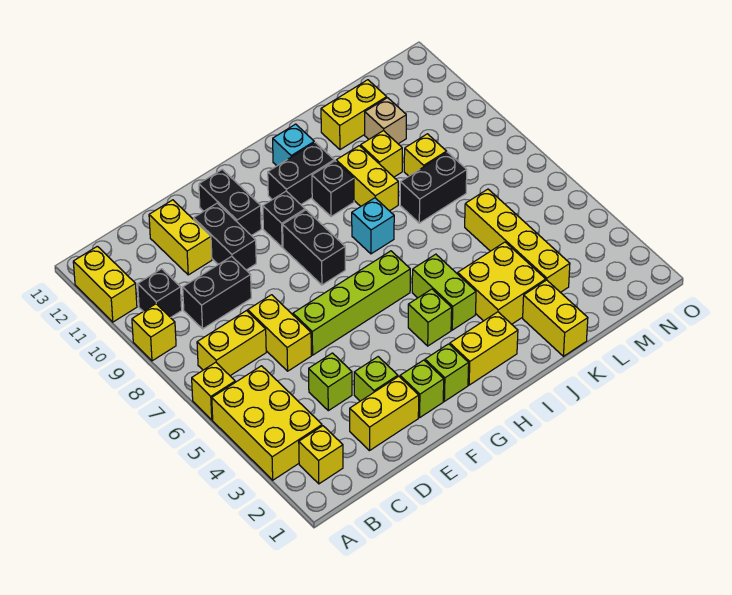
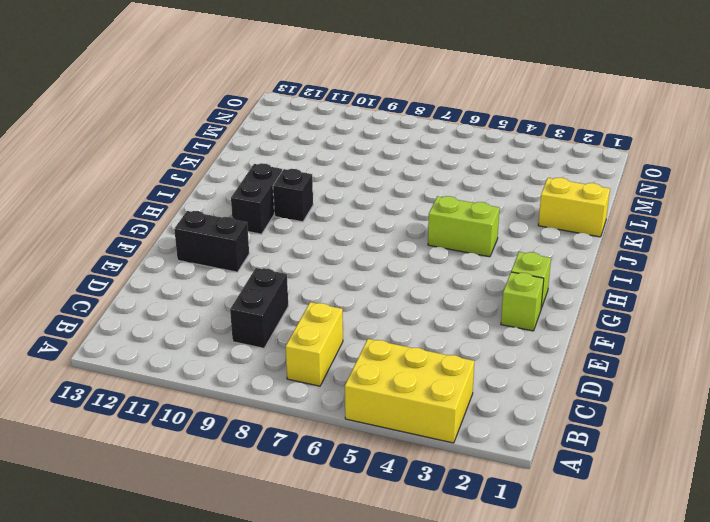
none -> yellow 1x1 brick [192,362,235,420]
none -> yellow 1x1 brick [132,304,176,361]
none -> yellow 1x2 brick [73,246,137,322]
none -> yellow 1x1 brick [299,426,343,484]

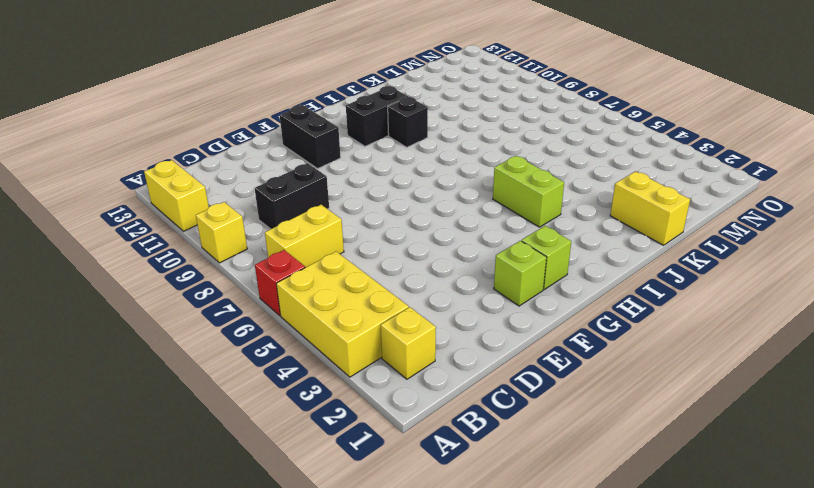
red 1x1 brick [255,250,305,316] -> yellow 1x1 brick [192,362,235,420]
none -> black 1x1 brick [138,269,182,318]
none -> yellow 1x2 brick [350,376,419,451]
none -> lime 1x1 brick [309,353,352,411]
none -> yellow 1x2 brick [248,295,311,371]

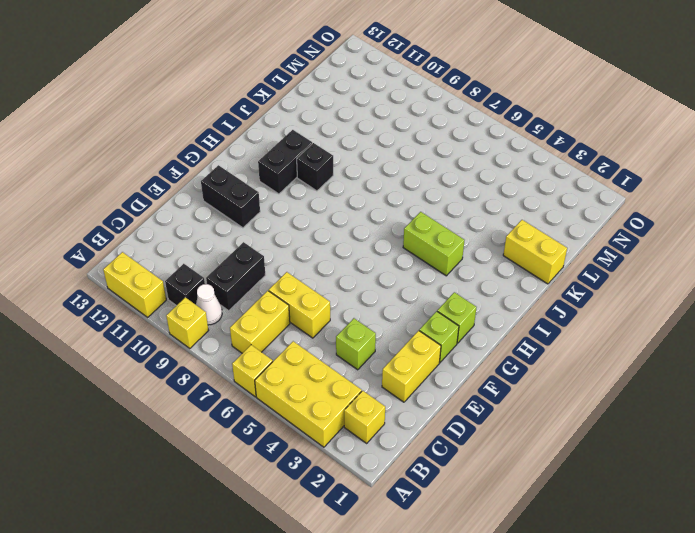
white 1x1 cone [196,284,222,325] -> none
none -> yellow 1x2 brick [149,200,212,275]
none -> lime 1x1 brick [354,357,398,401]
none -> lime 1x4 brick [293,251,410,355]
none -> black 1x2 brick [194,203,256,270]

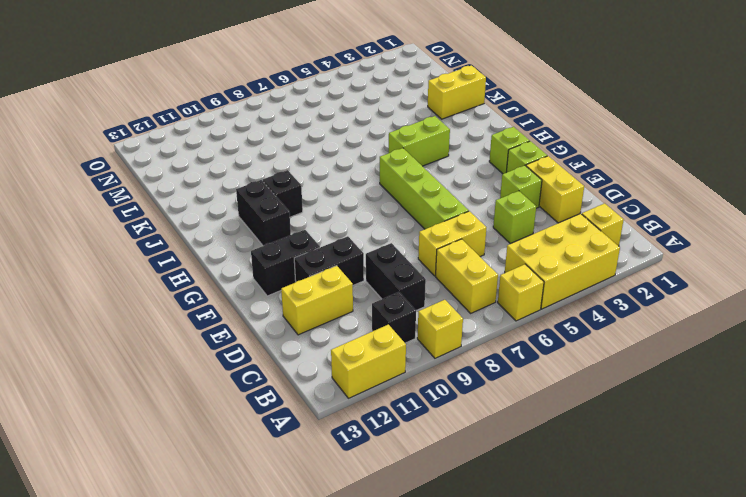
none -> black 1x2 brick [283,210,345,285]
none -> black 1x1 brick [263,191,305,247]
none -> yellow 1x2 brick [450,312,518,385]
none -> lime 1x1 brick [408,289,452,346]

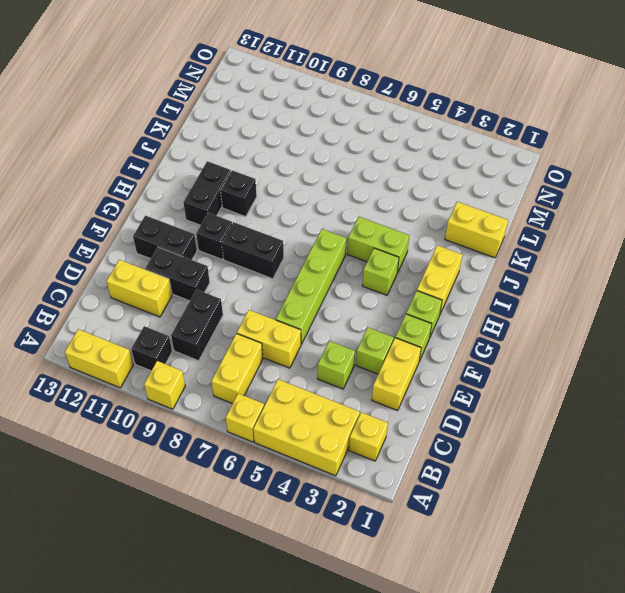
none -> cyan 1x1 brick [352,198,394,254]
none -> cyan 1x1 brick [273,124,314,166]
none -> yellow 2x2 brick [458,242,546,324]
none -> yellow 1x2 brick [336,146,398,211]

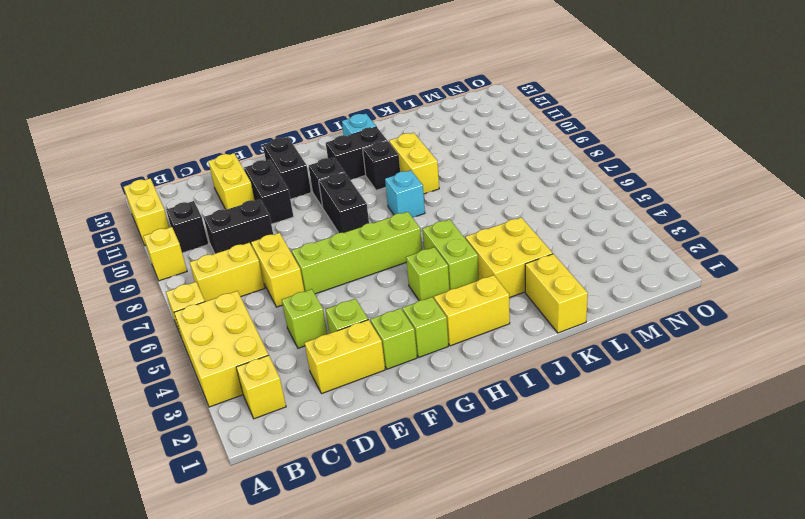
none -> black 1x2 brick [400,152,467,223]
none -> yellow 1x1 brick [361,131,402,177]
none -> yellow 1x2 brick [321,80,387,150]
none -> yellow 1x4 brick [465,189,570,293]

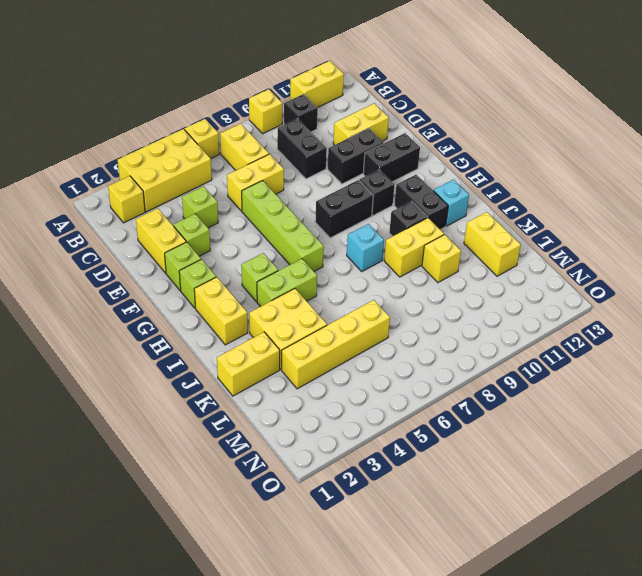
none -> black 1x2 brick [400,152,467,223]
none -> yellow 1x1 brick [404,134,447,176]
none -> tan 1x1 brick [365,98,406,144]

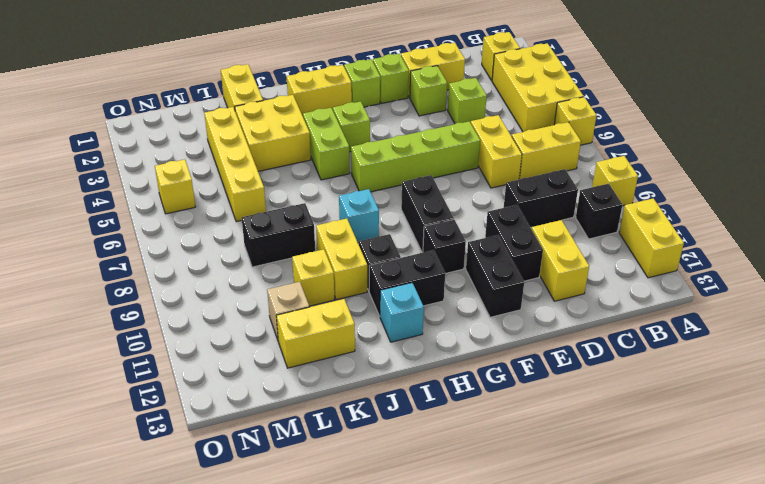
yellow 1x1 brick [155,159,196,214] -> yellow 1x1 brick moved to [404,134,447,176]

